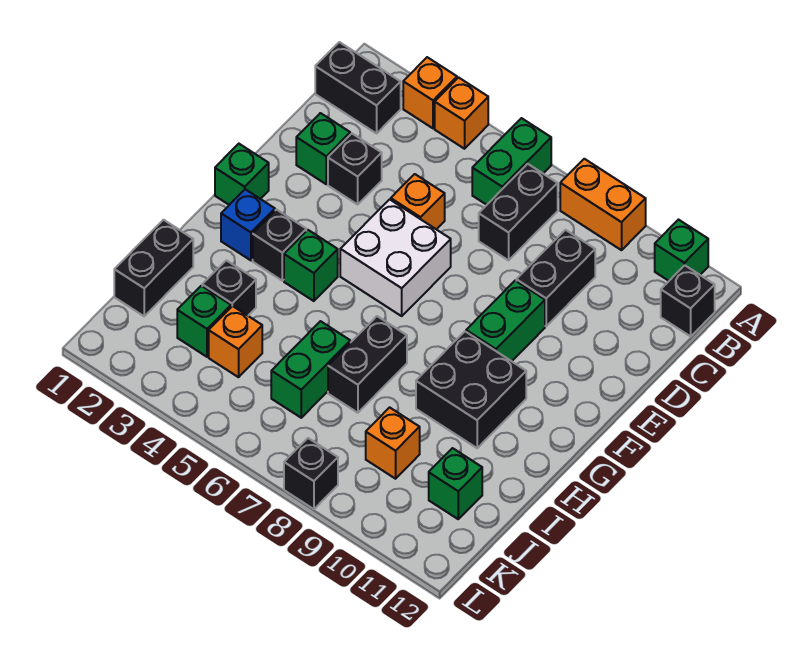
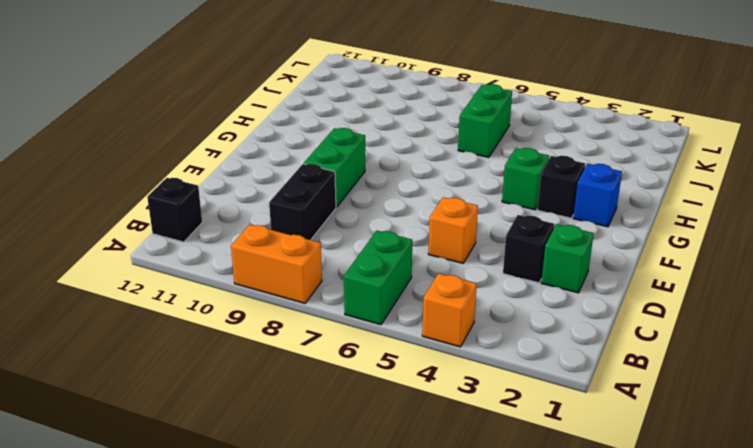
none -> orange 1x1 brick [403,57,457,128]
none -> green 1x1 brick [655,220,708,281]
none -> black 1x2 brick [315,42,401,133]

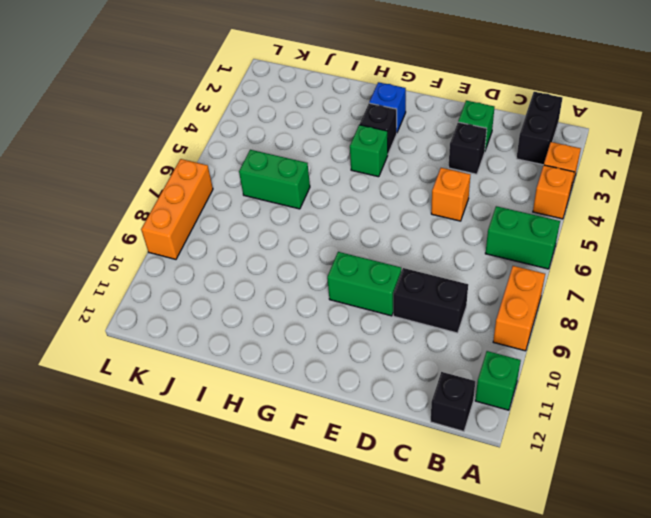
orange 1x3 brick [141,159,213,259] -> black 1x1 brick [284,438,338,509]
none -> black 1x2 brick [479,164,558,260]
none -> white 2x2 brick [340,199,451,316]
none -> green 1x1 brick [215,144,269,205]

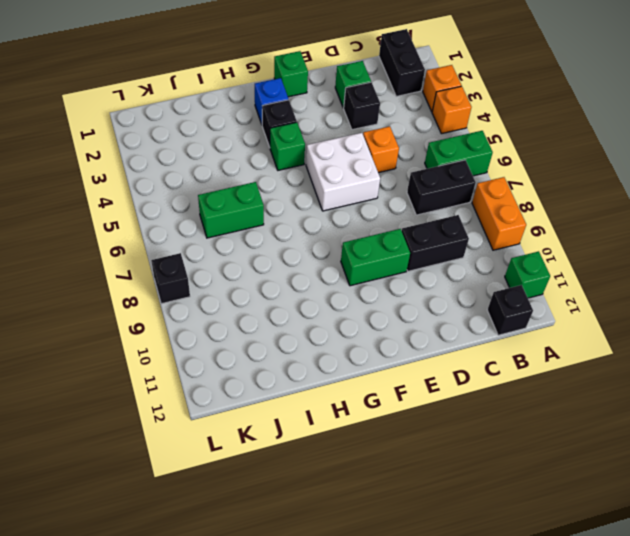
none -> black 2x2 brick [416,332,526,448]
none -> black 1x2 brick [328,316,407,413]
none -> black 1x2 brick [114,220,193,316]

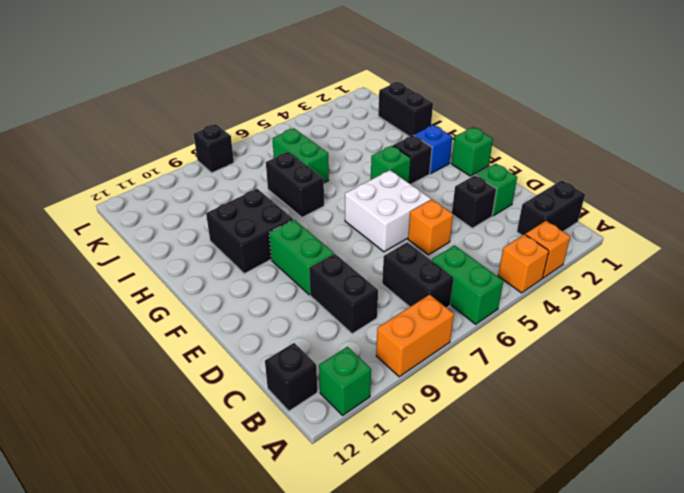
none -> black 1x1 brick [202,260,256,316]
none -> green 1x1 brick [177,286,231,357]
none -> orange 1x1 brick [209,306,262,377]

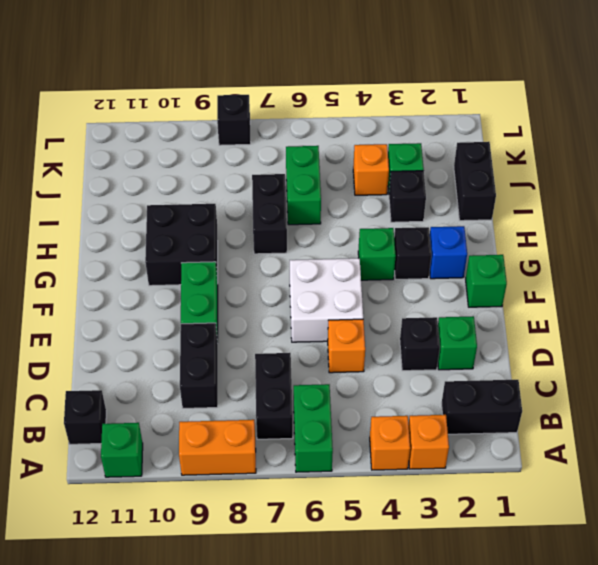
none -> orange 1x1 brick [366,407,420,479]
none -> green 1x1 brick [429,448,482,519]

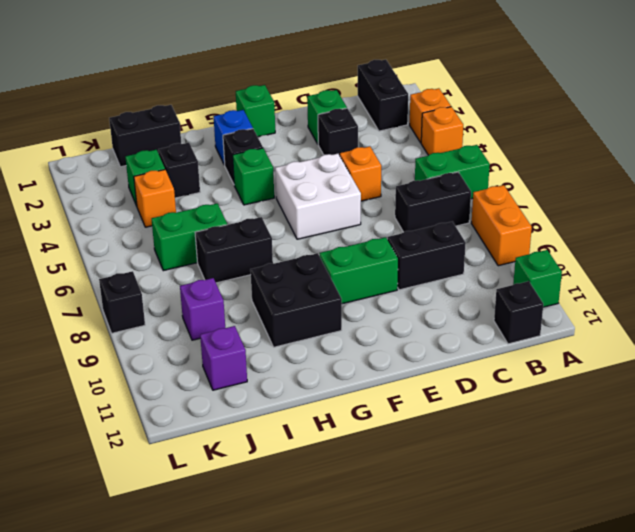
purple 1x1 brick [180,278,225,340] -> orange 1x1 brick [366,407,420,479]
purple 1x1 brick [200,326,247,390] -> green 1x1 brick [429,448,482,519]

